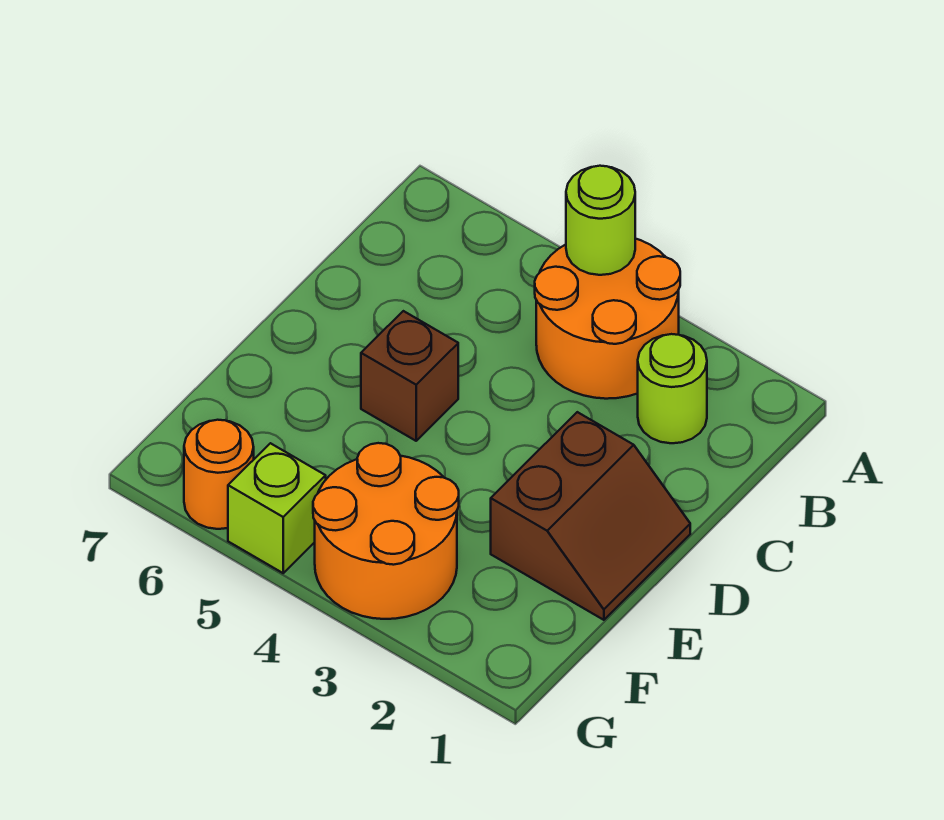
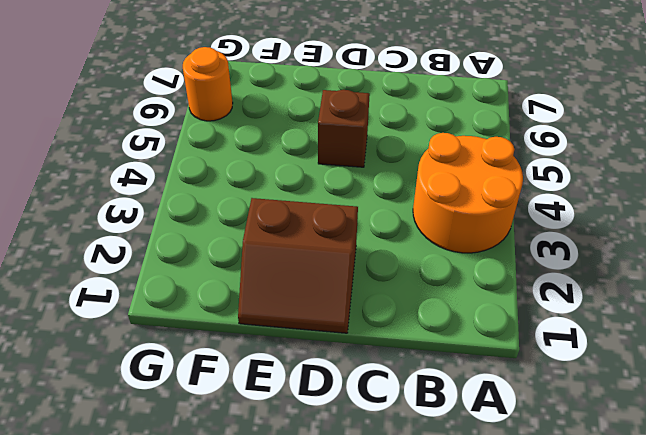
none -> lime 1x1 round brick [638,334,707,443]
none -> orange 2x2 round brick [313,443,459,619]

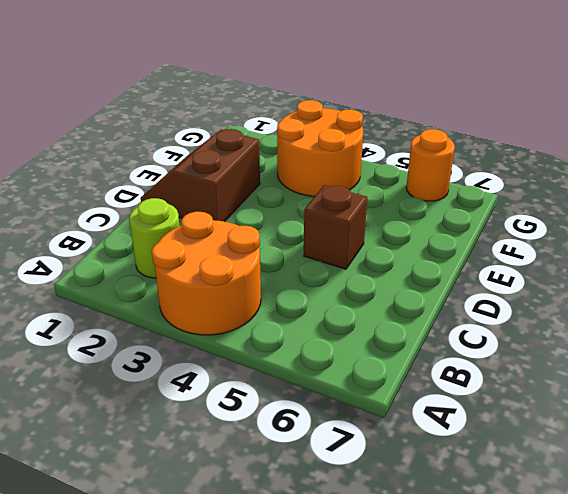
none -> lime 1x1 brick [228,443,326,573]
none -> lime 1x1 round brick [566,166,635,275]

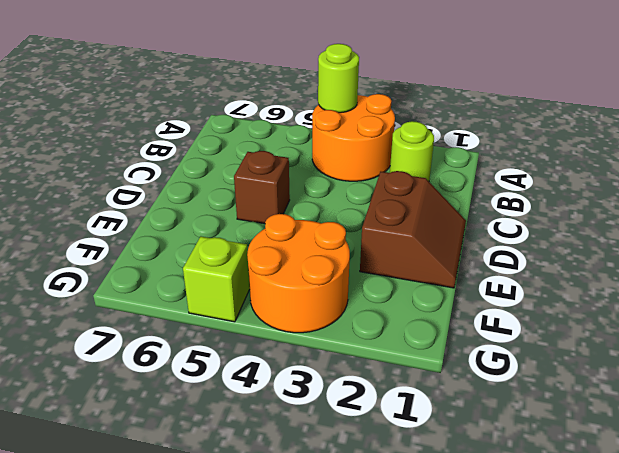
none -> orange 1x1 round brick [184,420,254,529]

